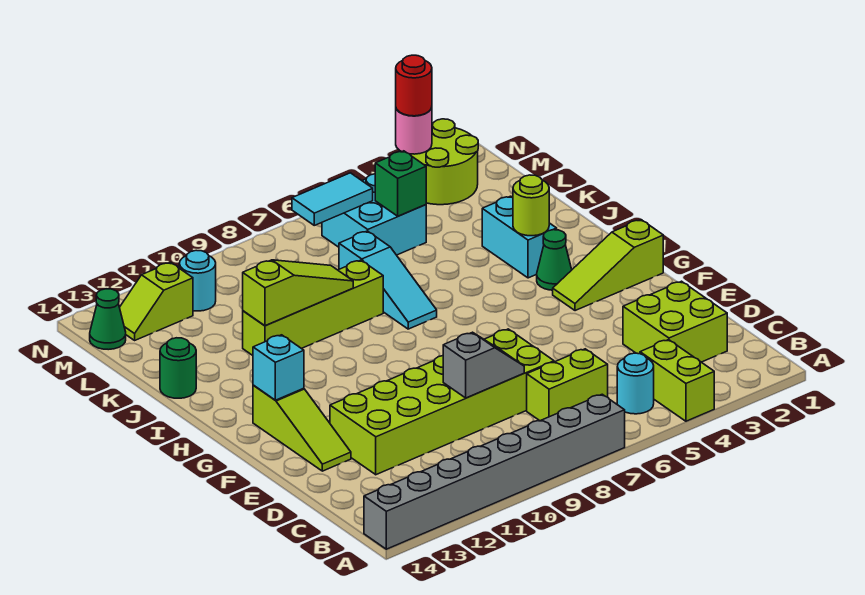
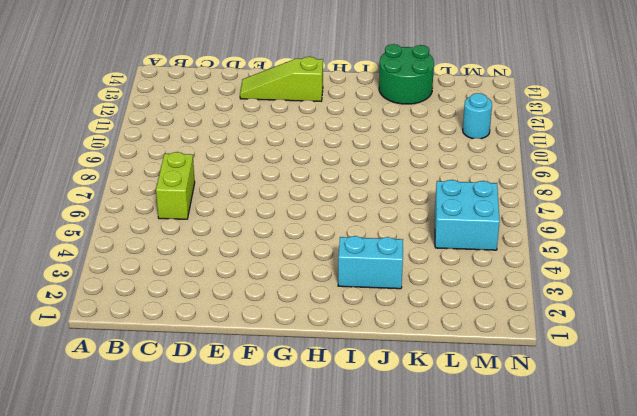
green 2x2 round brick [379,44,434,104] -> green 1x1 round brick [160,338,196,398]
none -> lime 1x2 brick [640,340,714,421]
none -> grey 1x8 brick [364,394,625,549]
none -> cyan 1x1 round brick [617,353,654,414]

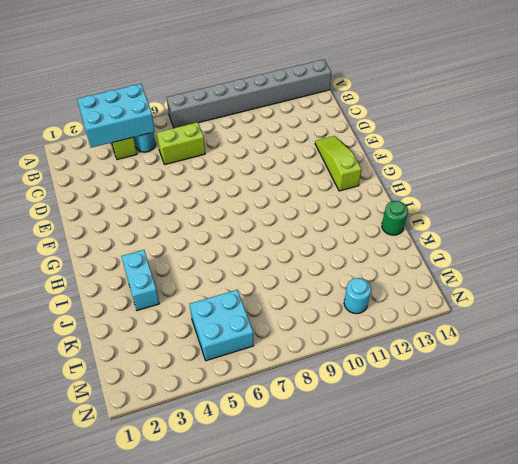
cyan 2x3 brick [77,84,155,148] -> none
none -> lime 2x2 brick [623,281,727,362]
none -> lime 2x6 brick [330,329,554,475]
none -> lime 1x3 slope [553,220,663,311]

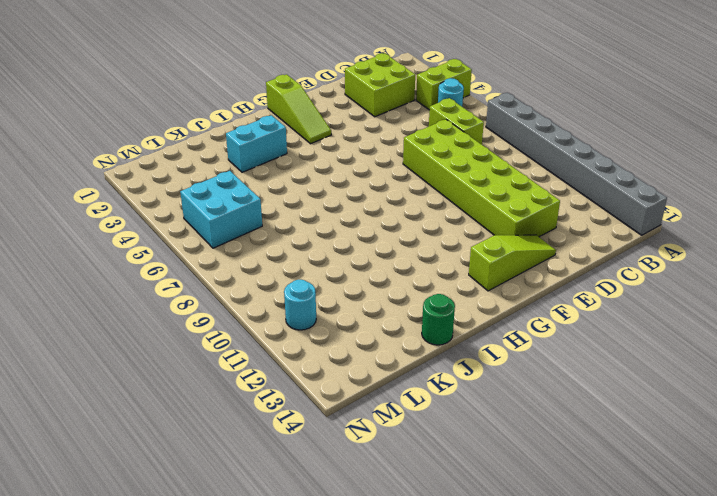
none -> green 1x1 cone [537,230,572,290]
none -> cyan 1x3 slope [339,231,437,329]
none -> lime 1x4 brick [243,260,383,355]

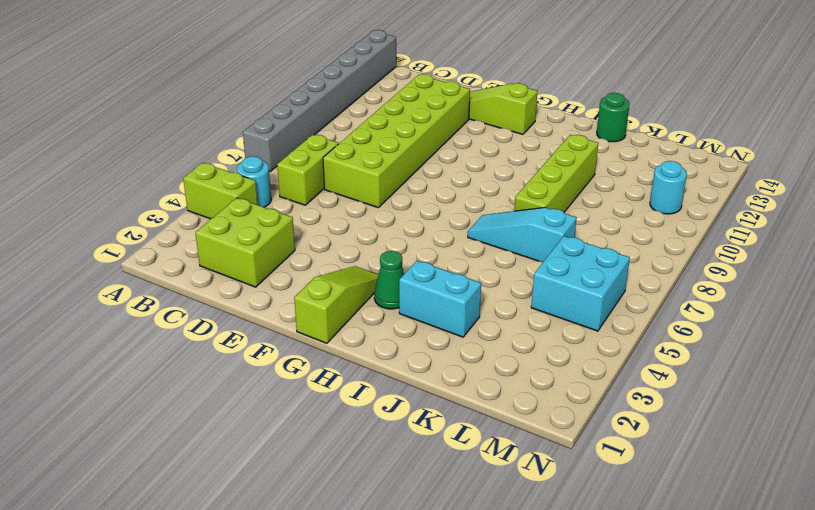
none -> lime 2x2 round brick [410,119,478,205]
none -> lime 1x2 slope [119,262,193,340]
none -> green 1x1 cone [90,289,126,350]

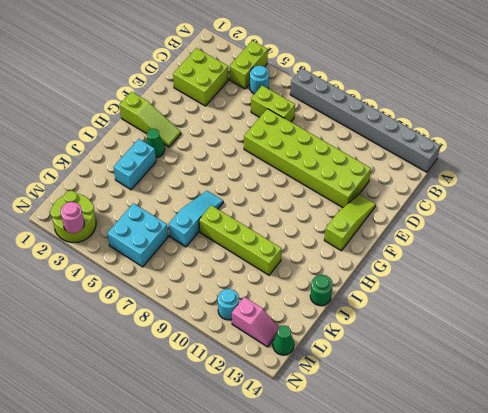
pink 1x2 slope [232,297,279,347] -> lime 1x2 slope [119,262,193,340]
none -> grey 1x2 slope [443,332,524,398]
none -> cyan 1x1 brick [253,335,304,400]
none -> lime 1x1 round brick [513,175,549,236]

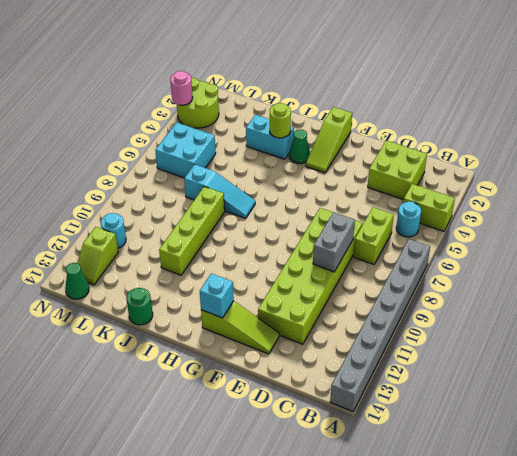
grey 1x2 brick [313,212,355,272] -> grey 1x2 slope [443,332,524,398]
none -> lime 1x3 slope [243,260,353,326]
none -> green 1x1 brick [375,151,426,216]
none -> cyan 1x2 tile [292,173,373,225]

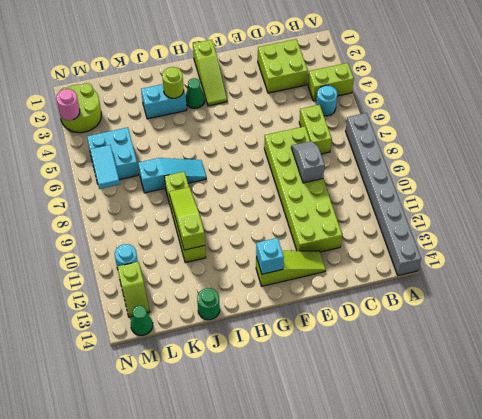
none -> green 1x1 brick [375,151,426,216]
none -> red 1x1 round brick [396,55,432,116]

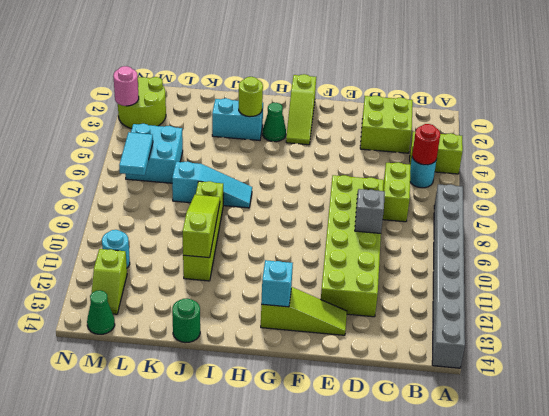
red 1x1 round brick [412,124,440,165] -> red 1x1 round brick moved to [396,55,432,116]
none -> green 1x1 brick [375,151,426,216]

